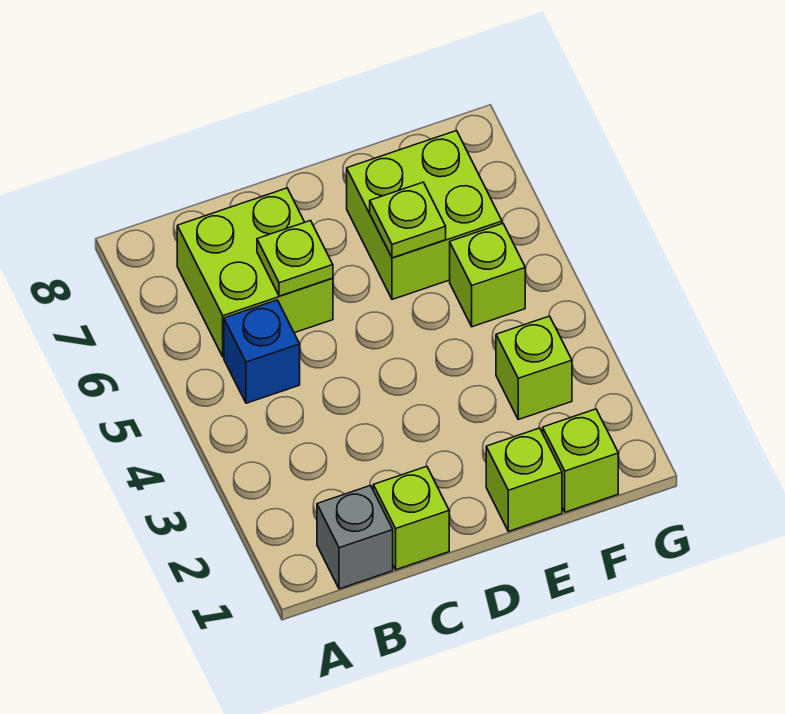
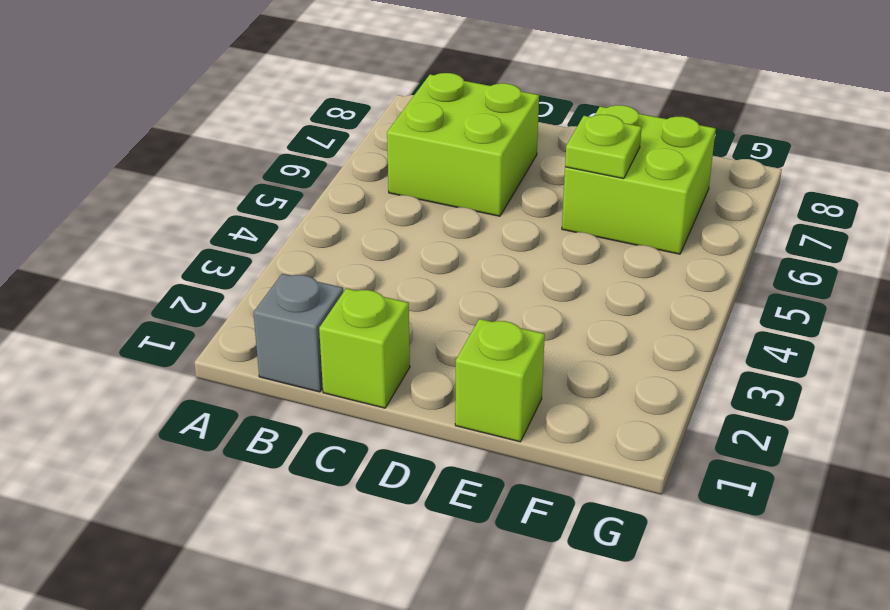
none -> blue 1x1 brick [224,300,300,403]
none -> lime 1x1 brick [543,409,618,512]

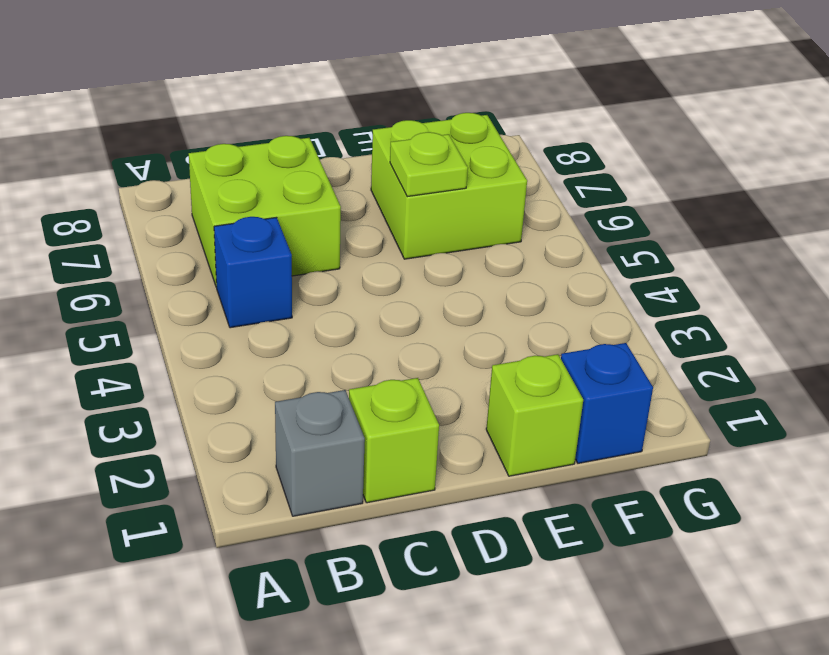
blue 1x1 brick [561,343,653,463] -> lime 1x1 brick [543,409,618,512]
none -> lime 1x1 brick [496,316,572,420]
none -> lime 1x1 brick [450,223,525,327]

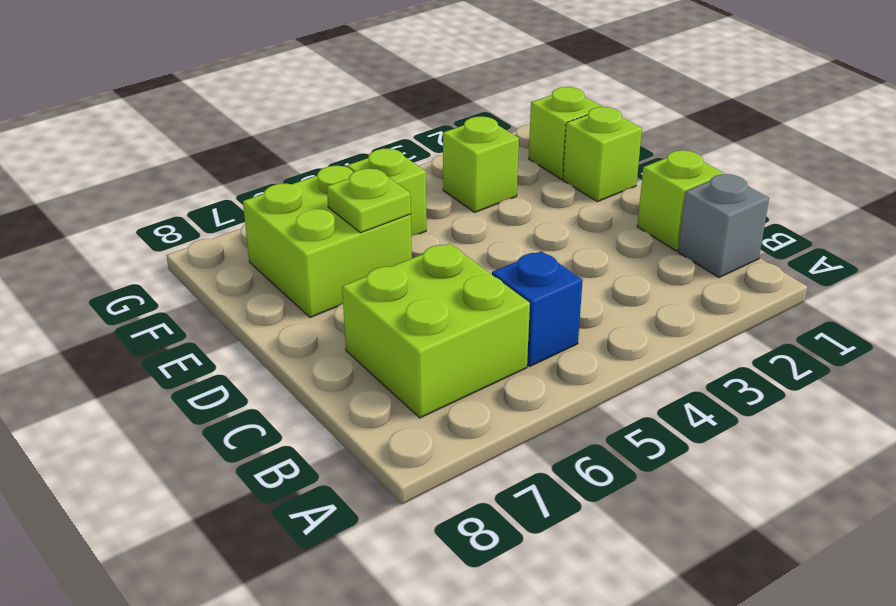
none -> lime 1x1 plate [257,221,333,296]

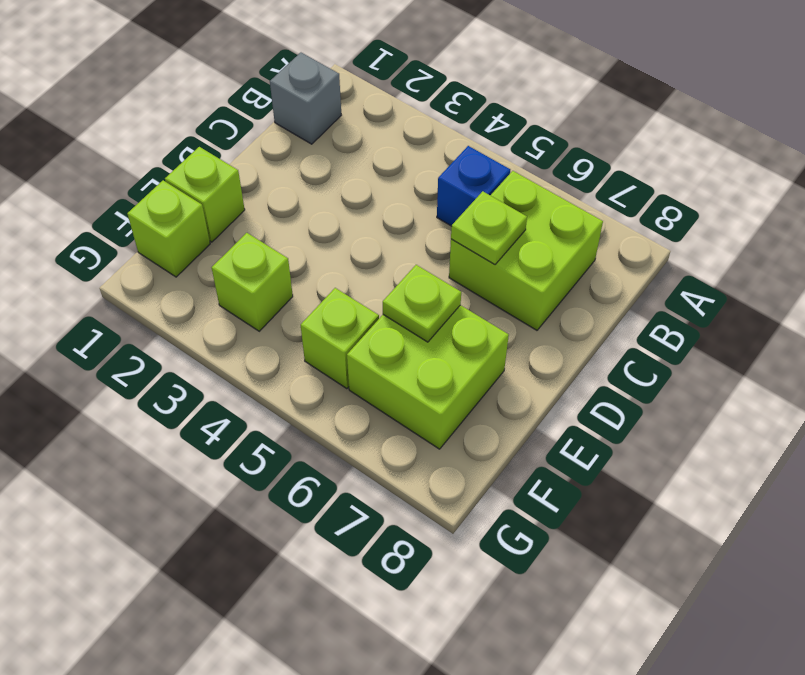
none -> lime 1x1 brick [373,466,449,570]

